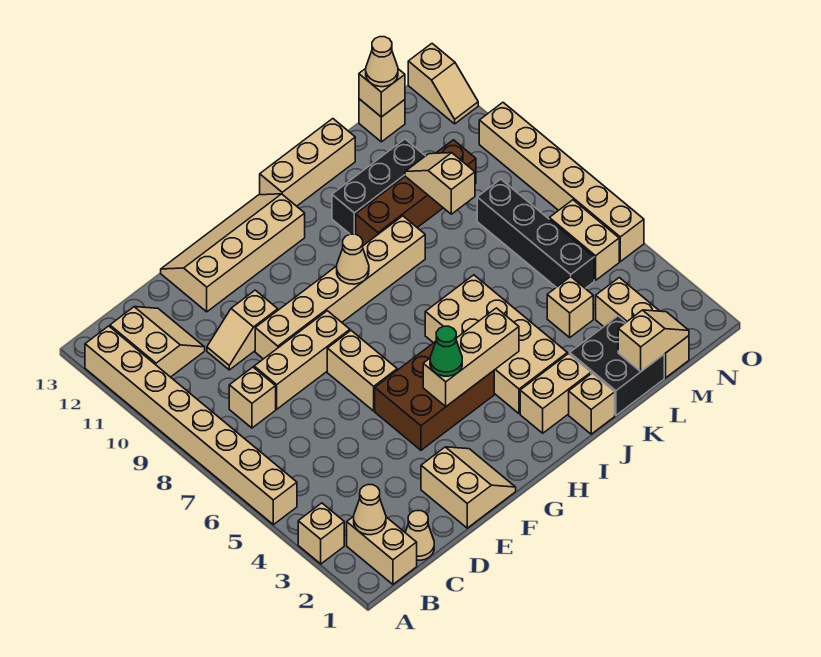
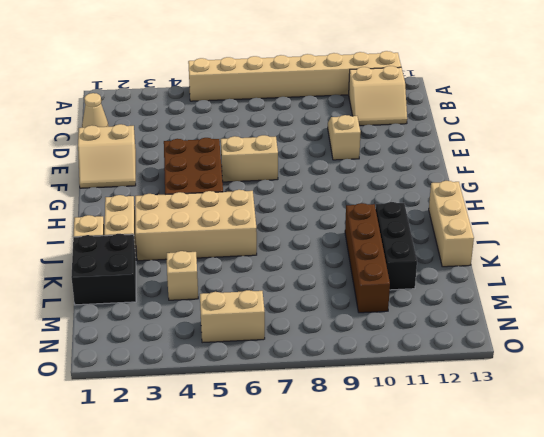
none -> tan 1x1 brick [298,503,344,564]
none -> tan 1x2 brick [347,516,417,584]
none -> tan 1x1 brick [229,367,276,428]
none -> tan 1x3 brick [254,311,350,409]

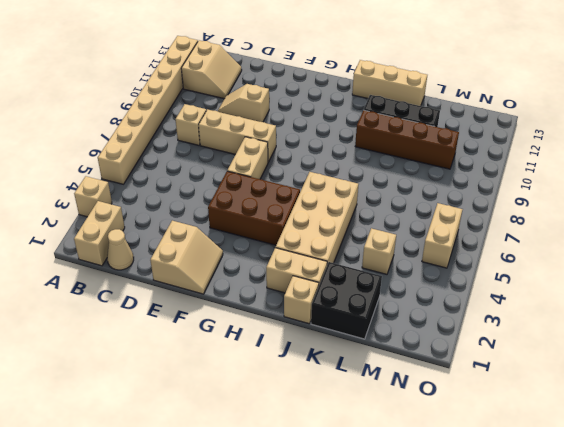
none -> tan 1x6 brick [255,216,425,359]
none -> tan 2x4 slope [161,194,305,312]
none -> tan 1x3 brick [596,278,689,378]
none -> black 1x4 brick [477,179,594,288]

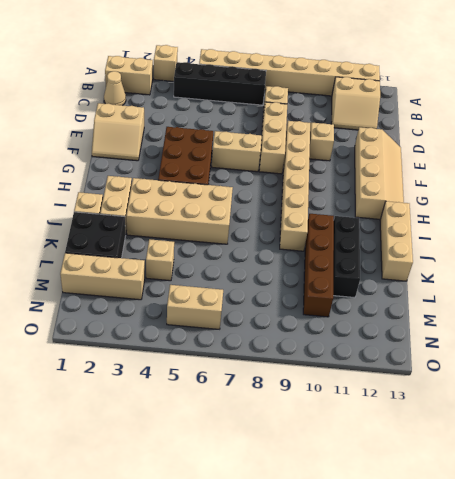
black 1x4 brick [174,62,266,105] -> black 1x4 brick moved to [477,179,594,288]
none -> tan 1x1 brick [359,99,405,142]
none -> tan 1x6 brick [479,103,644,262]
none -> tan 1x2 slope [408,44,478,124]
none -> tan 1x1 cone [354,485,386,535]

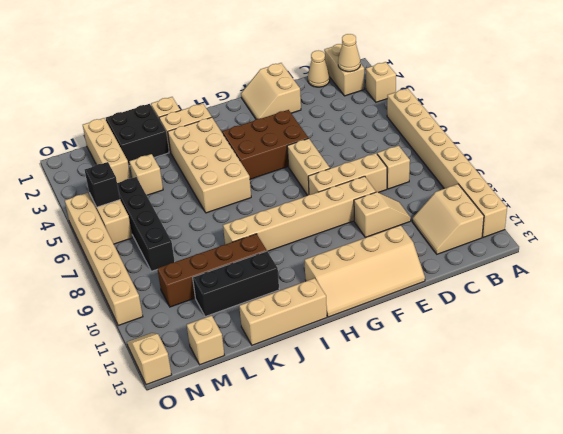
black 1x1 brick [85,162,120,207] -> none
none -> tan 1x3 brick [423,308,519,406]
none -> tan 1x1 cone [337,234,369,284]
none -> tan 1x2 slope [618,310,689,371]
none -> tan 1x2 slope [405,153,475,214]

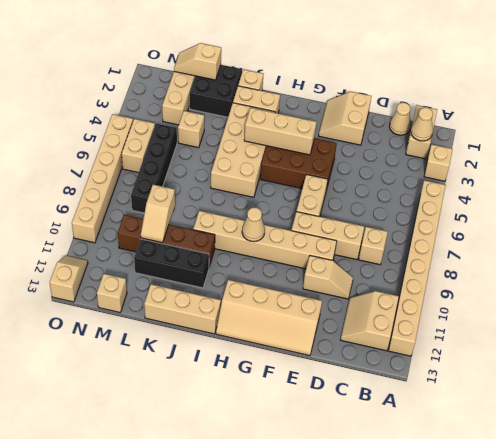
none -> tan 1x1 brick [359,69,405,117]
none -> green 1x1 cone [430,326,462,376]
none -> tan 1x1 cone [366,37,398,87]

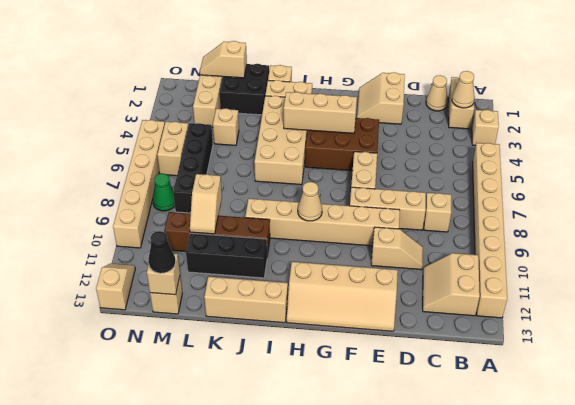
black 1x1 cone [148,231,175,273] -> tan 1x1 cone [366,37,398,87]
green 1x1 cone [153,173,175,211] -> green 1x1 cone moved to [430,326,462,376]

